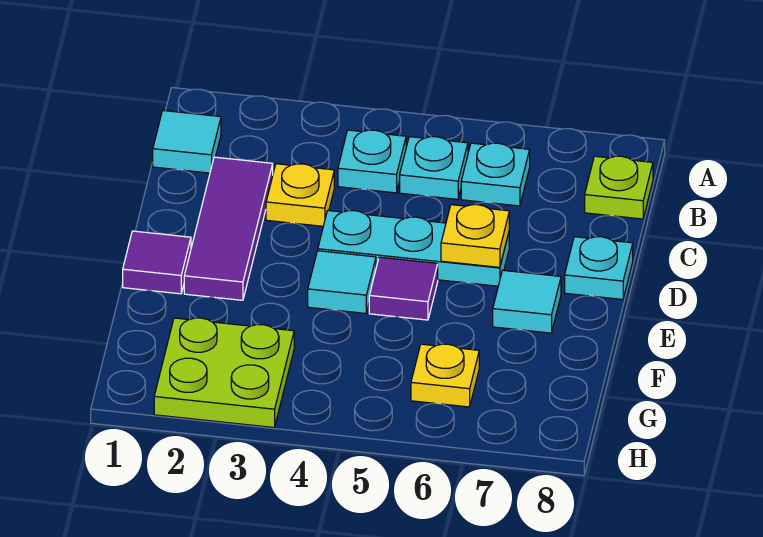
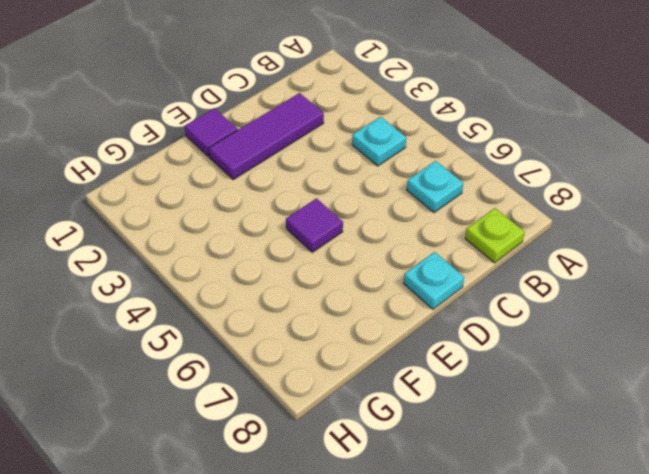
none -> cyan 1x1 tile [153,111,221,173]
none -> cyan 1x1 plate [400,137,468,199]
none -> yellow 1x1 plate [266,164,334,226]

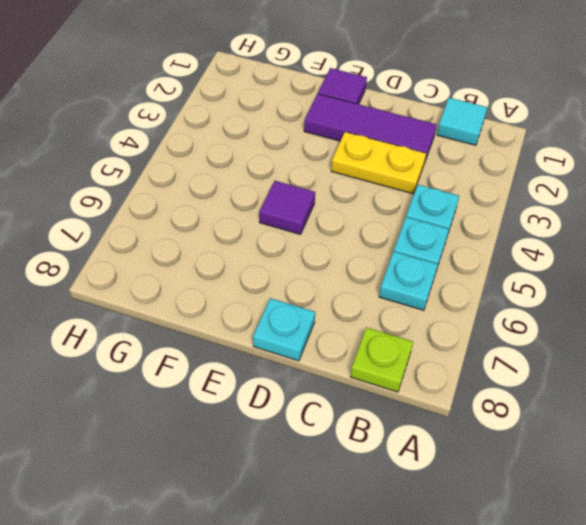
yellow 1x2 plate [331,132,426,194] -> yellow 1x1 plate [266,164,334,226]
none -> cyan 1x3 plate [318,211,509,286]
none -> cyan 1x1 tile [308,251,376,313]
none -> cyan 1x1 tile [493,270,561,333]

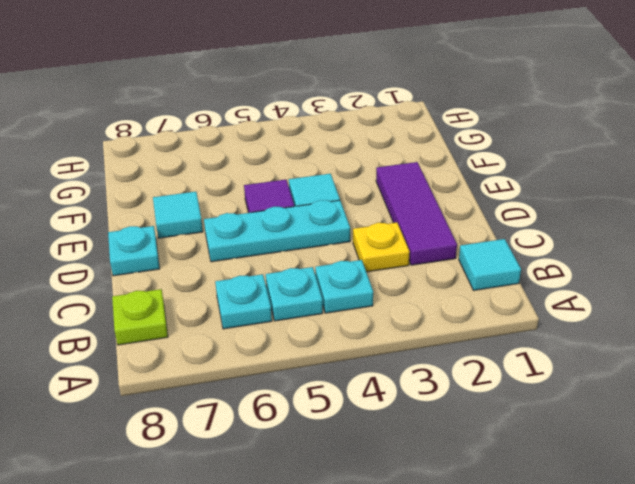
none -> purple 1x1 tile [123,231,191,294]
none -> lime 2x2 plate [154,318,294,428]
none -> yellow 1x1 plate [411,344,479,407]

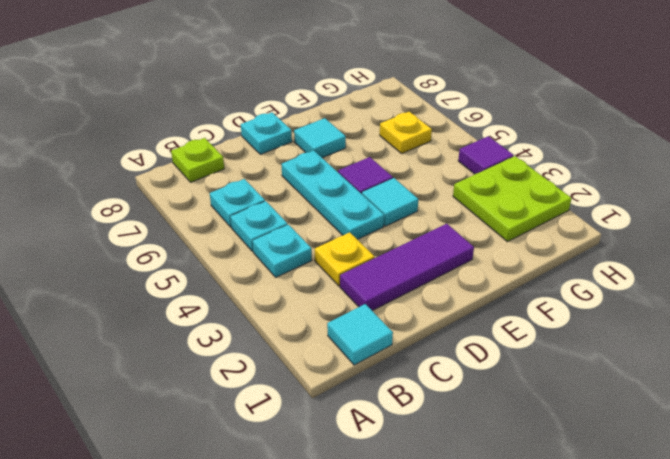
purple 1x1 tile [458,136,514,174] -> purple 1x1 tile moved to [123,231,191,294]
none -> yellow 1x1 plate [441,205,509,267]

